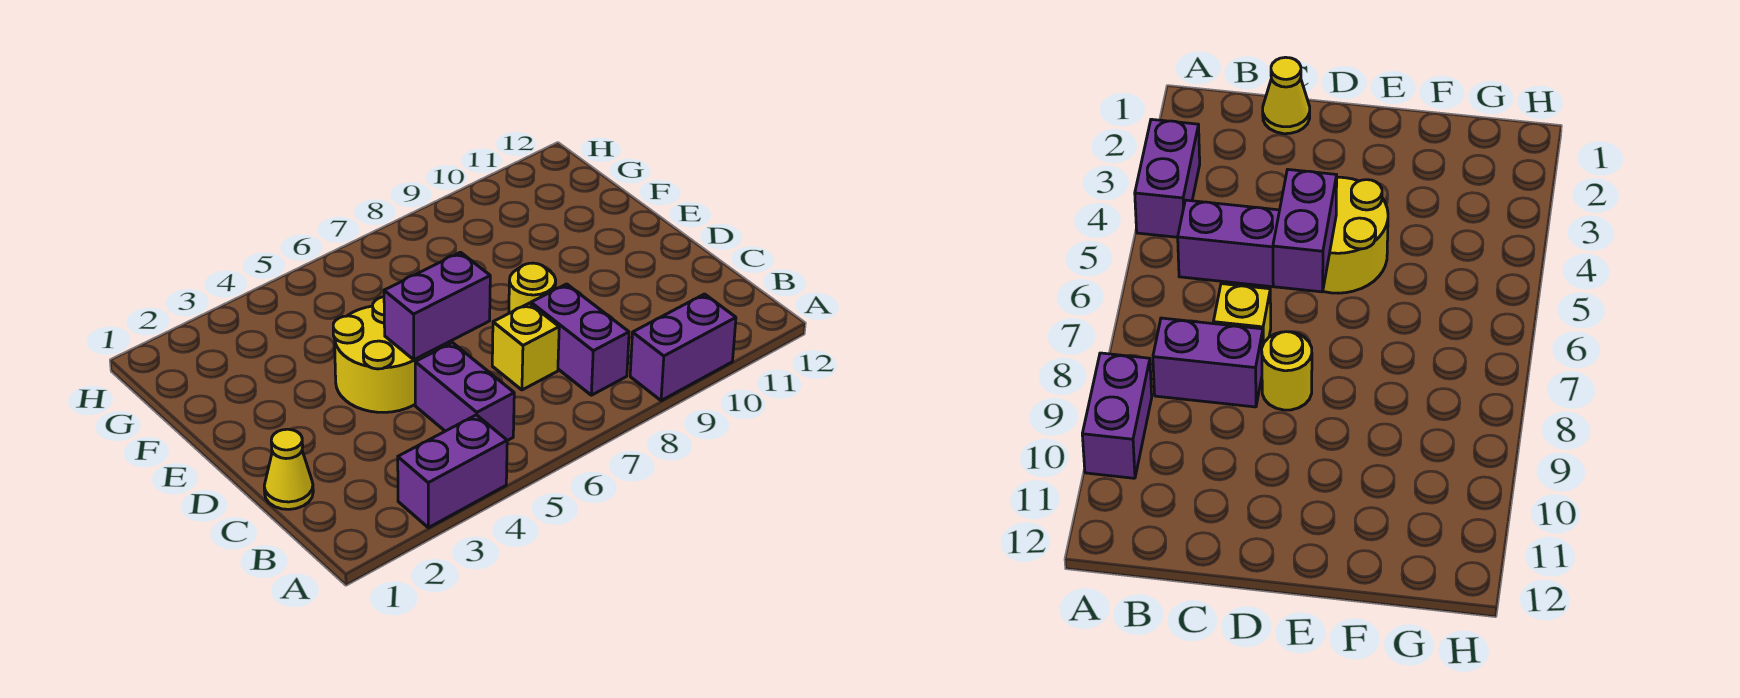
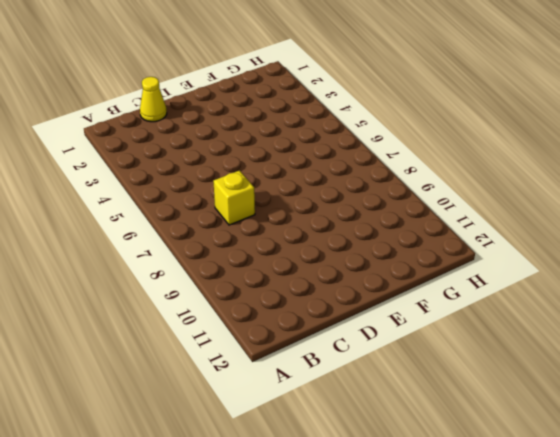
none -> purple 1x2 brick [398,415,507,528]
none -> purple 1x2 brick [630,294,736,401]

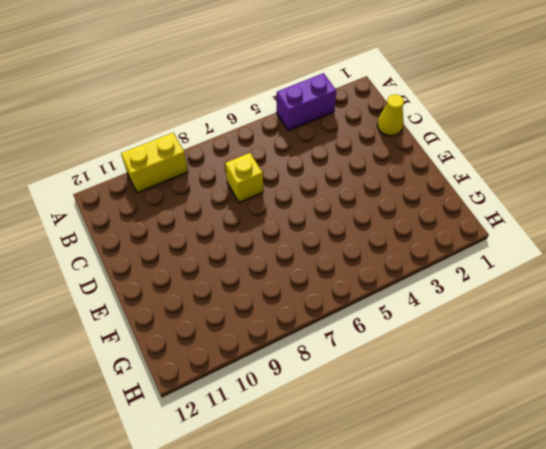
yellow 1x2 brick [121,133,188,193] -> purple 1x2 brick [630,294,736,401]
none -> purple 1x2 brick [415,343,514,441]
none -> purple 1x2 brick [531,284,629,395]

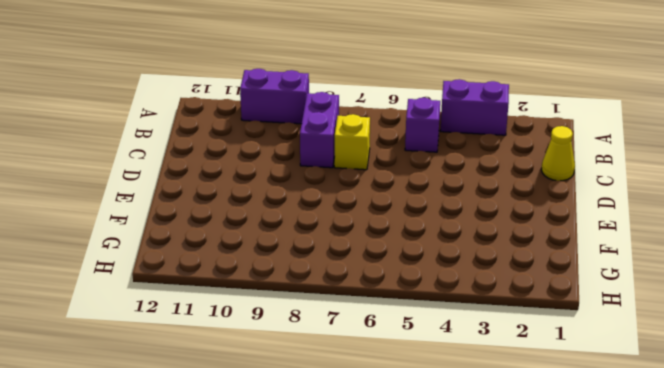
purple 1x1 brick [405,98,440,152] -> purple 1x2 brick [415,343,514,441]
none -> yellow 2x2 round brick [333,297,431,412]
none -> yellow 1x1 round brick [509,263,556,313]

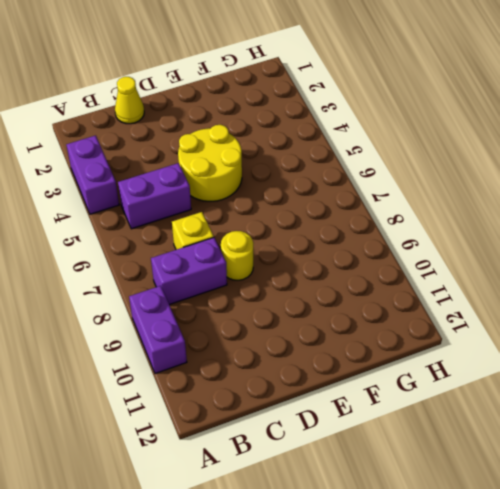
none -> purple 1x2 brick [384,252,490,360]

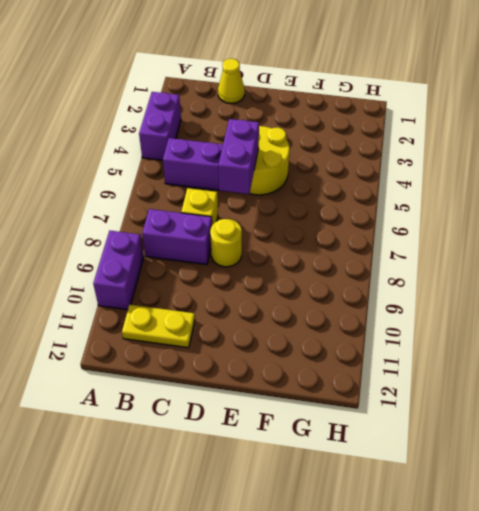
yellow 1x2 plate [122,305,195,348] -> none

